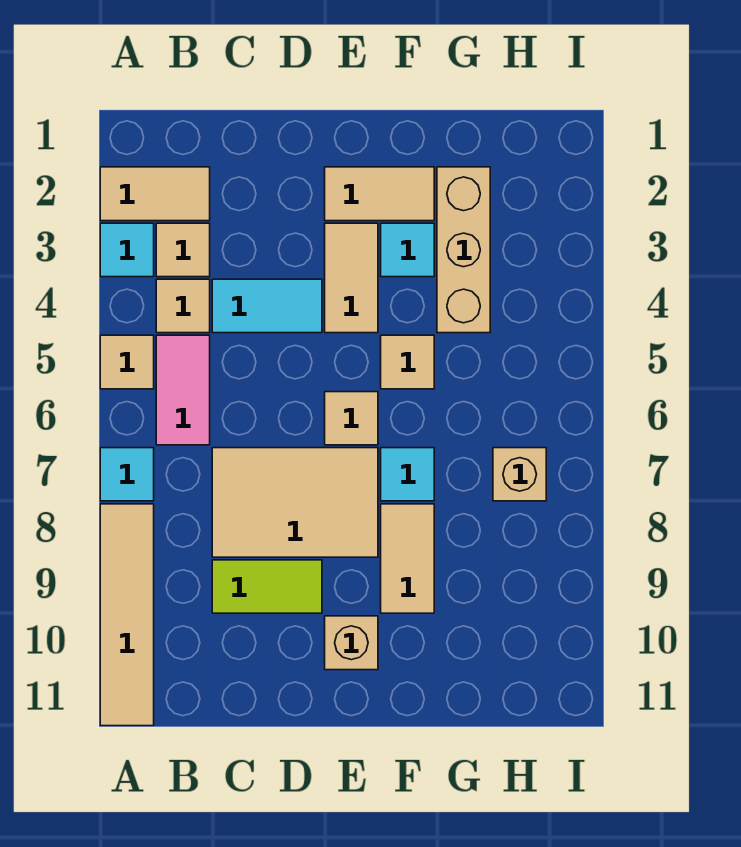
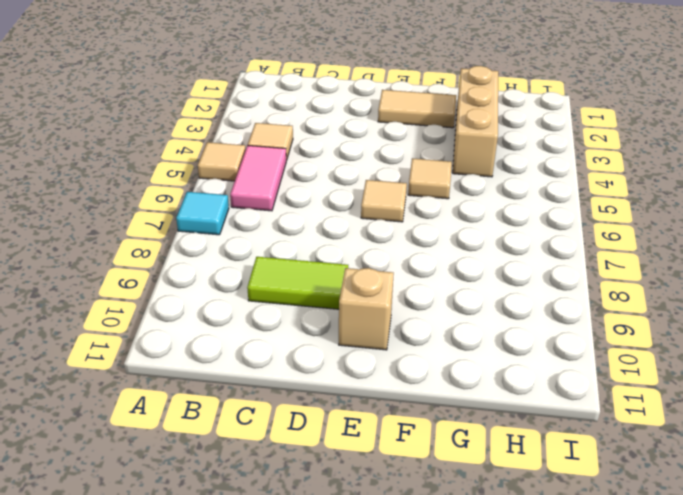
none -> tan 1x2 tile [100,167,210,221]
none -> cyan 1x1 tile [100,223,154,277]
none -> tan 1x4 tile [100,504,154,726]

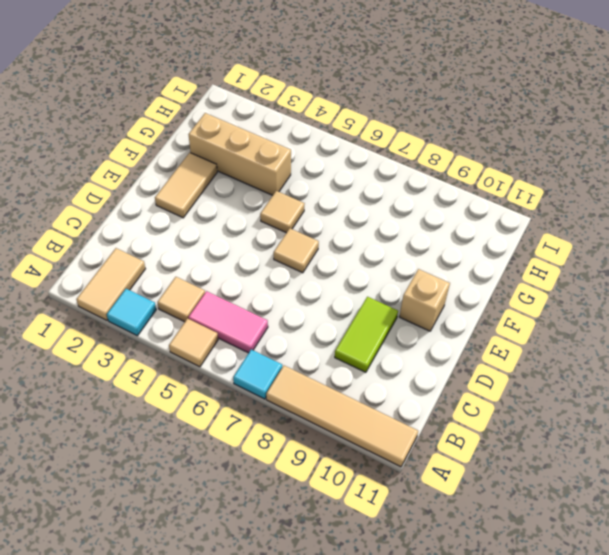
none -> tan 1x1 tile [156,223,210,277]
none -> cyan 1x2 tile [212,279,322,333]
none -> tan 2x3 tile [212,448,378,557]

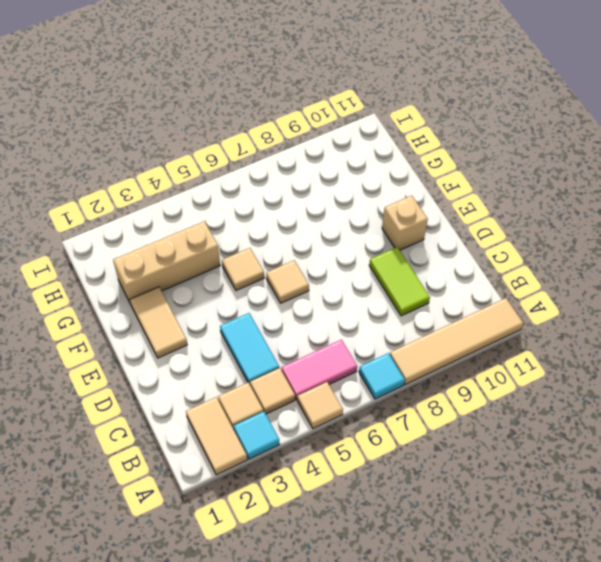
none -> tan 2x3 tile [212,448,378,557]
none -> tan 1x2 tile [325,223,378,333]
none -> cyan 1x1 tile [381,223,434,277]

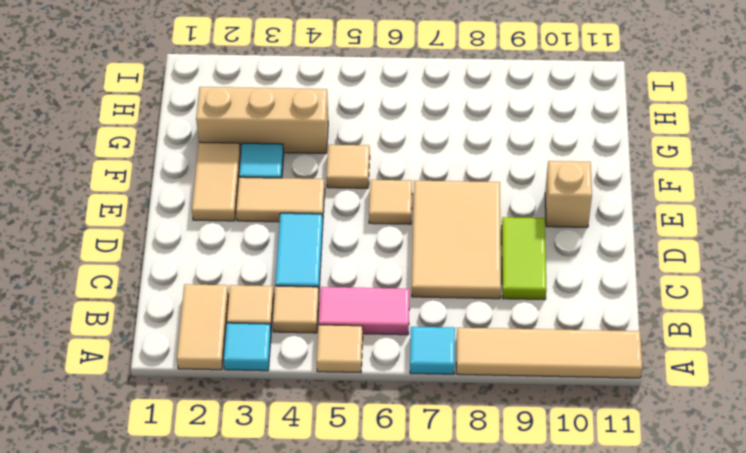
none -> cyan 1x1 tile [381,448,434,501]
none -> tan 1x2 tile [381,504,434,613]
none -> tan 1x1 brick [493,448,546,501]

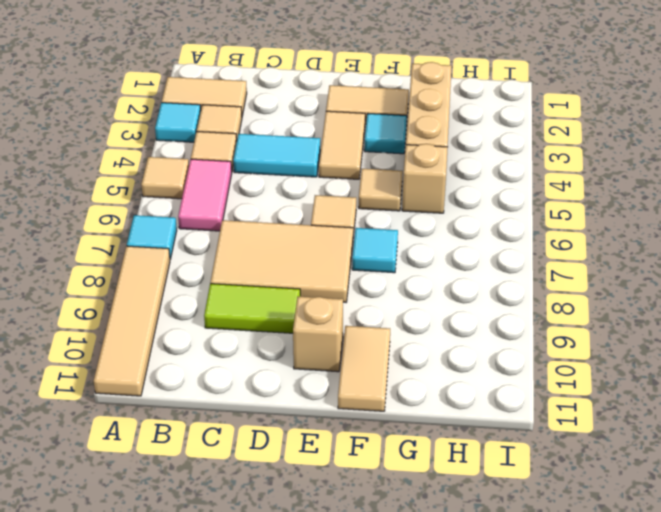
tan 1x2 tile [338,326,390,411] -> tan 1x2 tile moved to [381,504,434,613]
tan 1x1 brick [402,144,448,213] -> tan 1x1 brick moved to [493,448,546,501]

